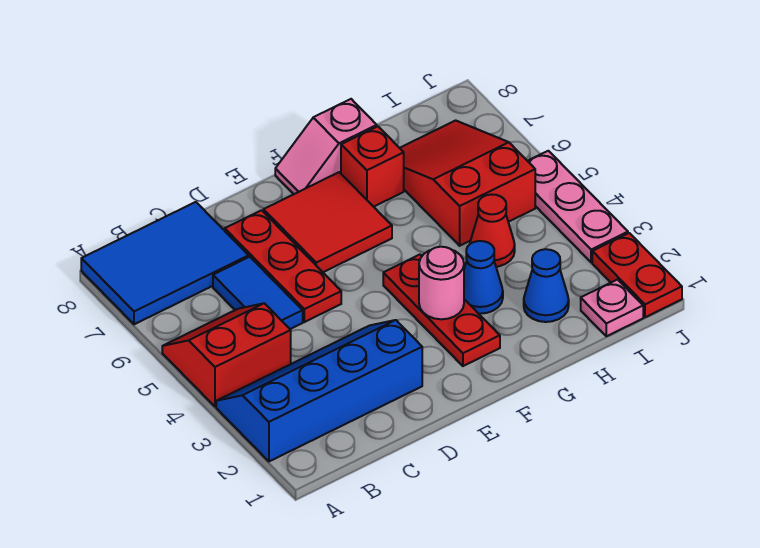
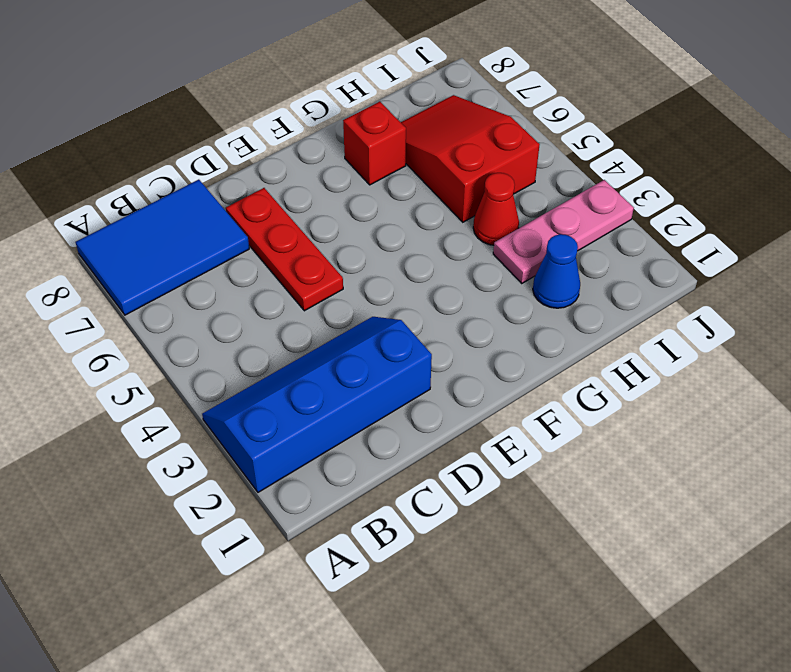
pink 1x3 plate [493,180,634,283] -> pink 1x3 plate turned to [528,151,628,262]
none -> red 2x2 slope [162,303,291,407]
none -> blue 1x2 tile [213,257,303,329]
none -> red 2x2 tile [264,172,392,272]

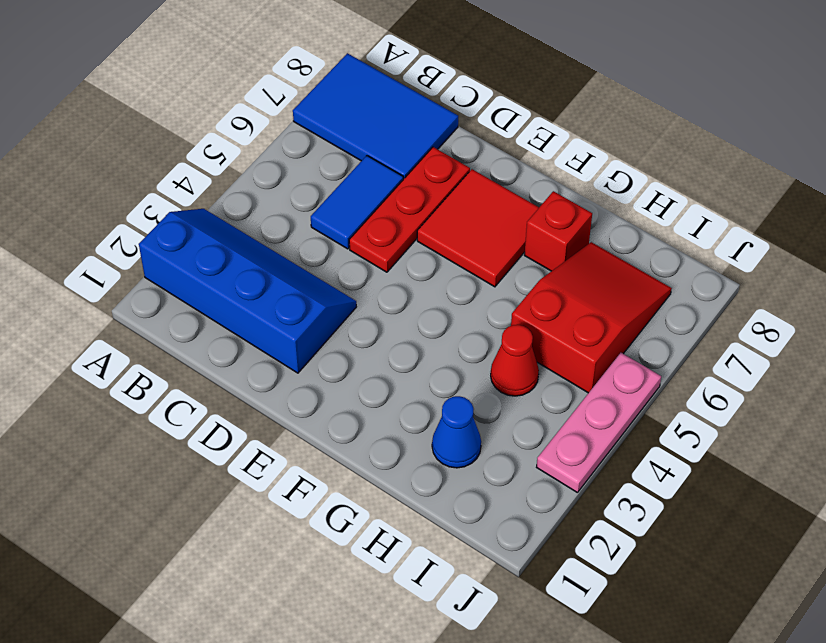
none -> red 2x2 slope [162,303,291,407]
none -> red 1x3 plate [383,255,500,366]
none -> pink 1x2 slope [275,99,377,194]

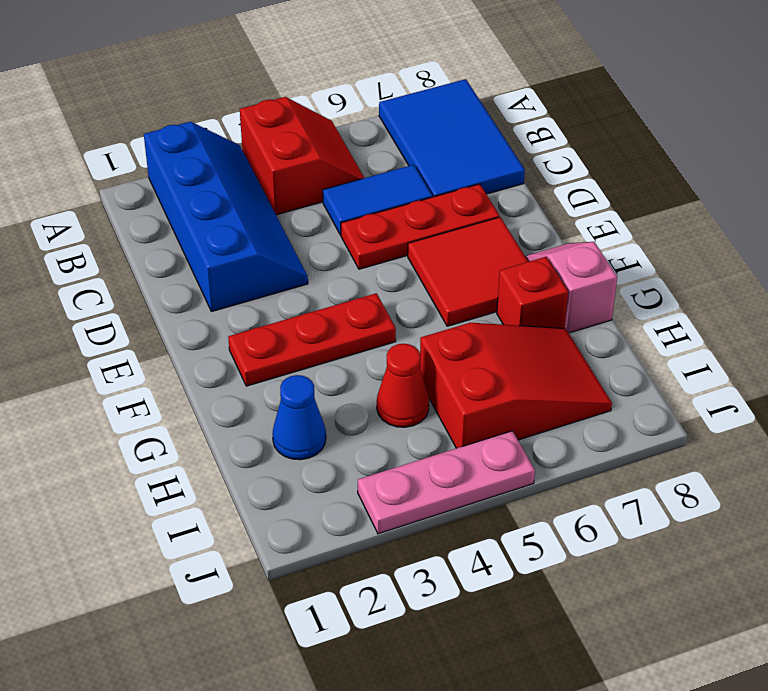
none -> blue 1x1 cone [464,241,503,314]
none -> pink 1x1 plate [581,280,643,336]
none -> red 1x2 plate [592,233,682,317]

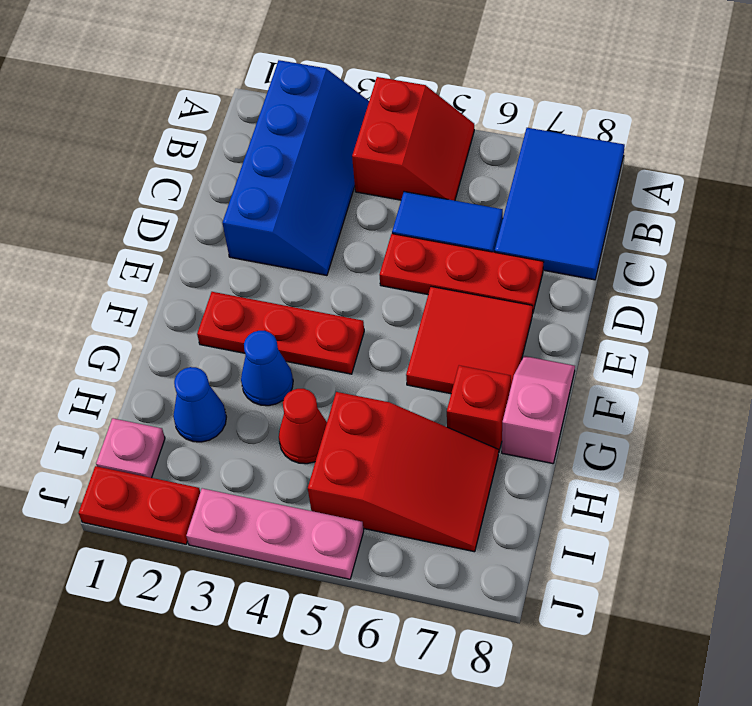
none -> pink 1x1 round brick [419,247,464,319]

